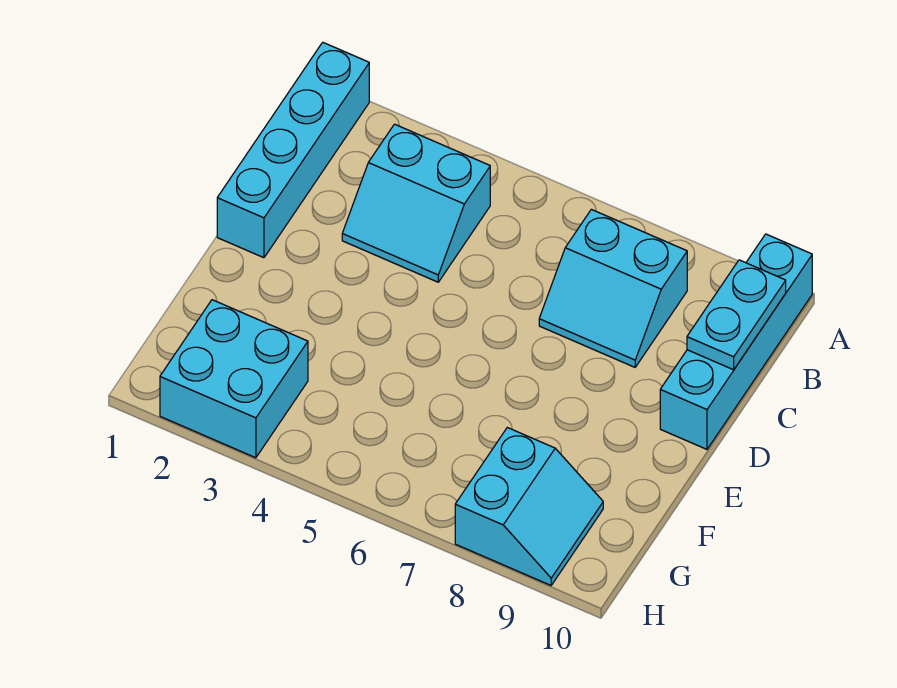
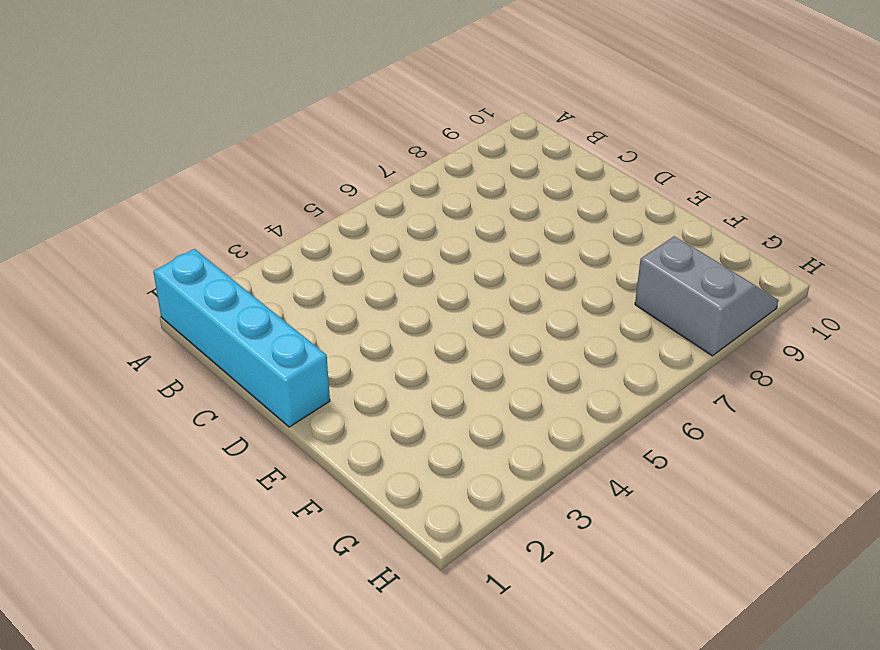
grey 2x2 slope [635,236,778,356] -> cyan 2x2 slope [455,428,603,585]
none -> cyan 1x4 brick [660,234,812,449]
none -> cyan 2x2 slope [342,124,490,282]

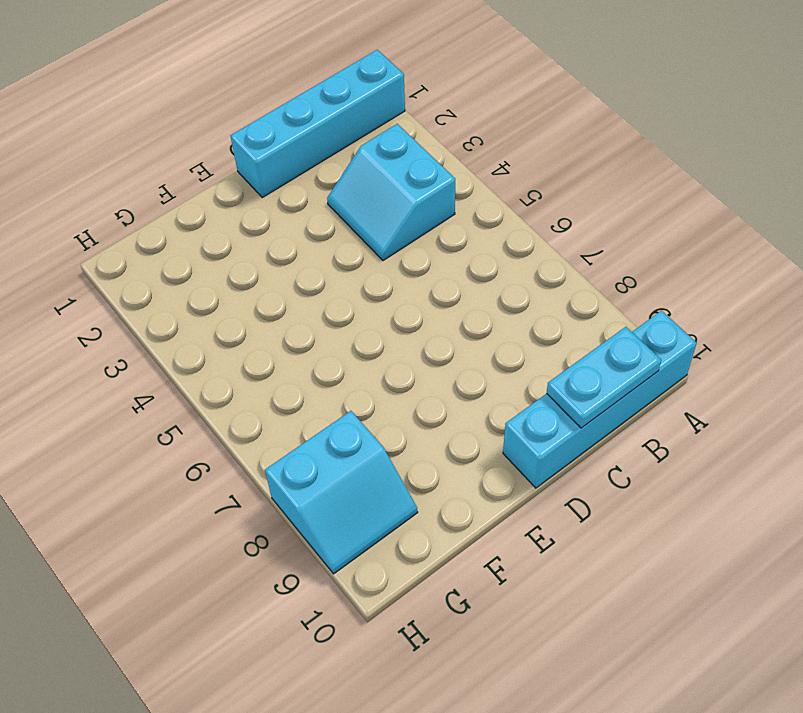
none -> cyan 2x2 slope [539,209,687,367]
none -> cyan 2x2 brick [160,300,308,458]

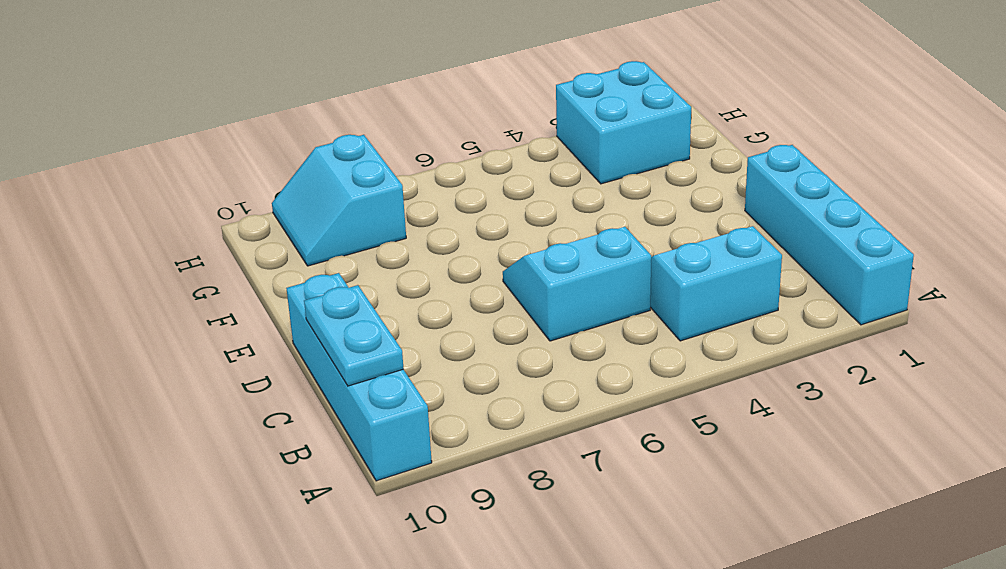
cyan 2x2 slope [503,227,651,341] -> cyan 2x2 slope moved to [539,209,687,367]

